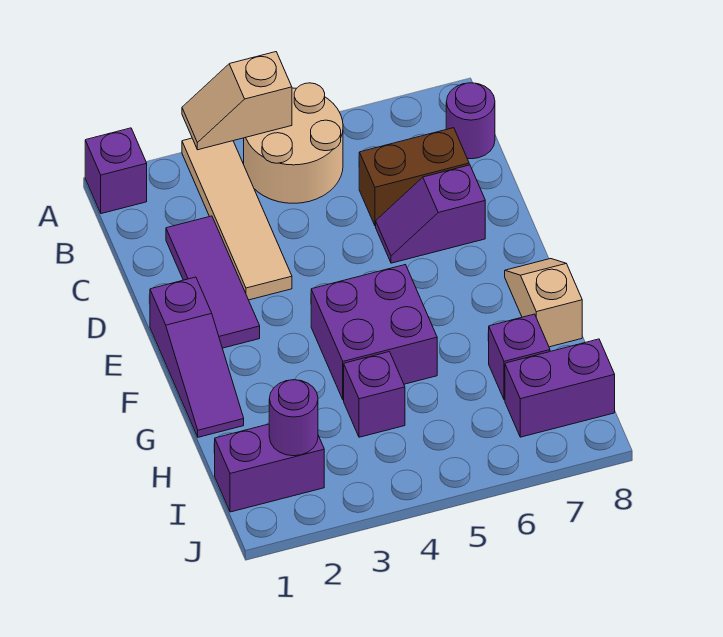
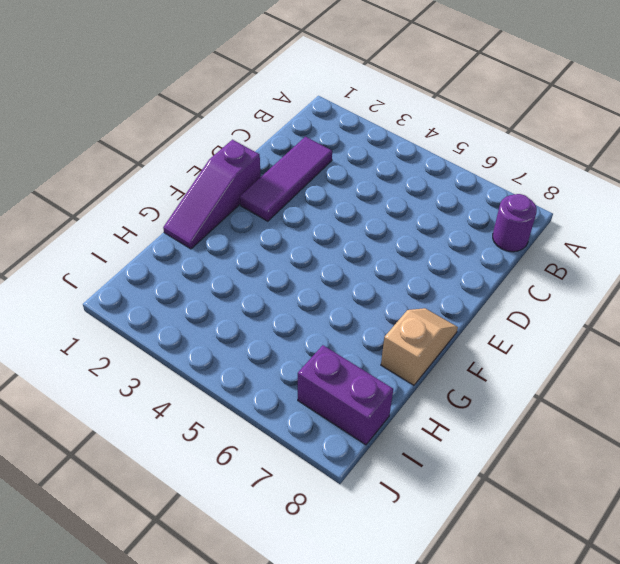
none -> purple 1x1 brick [85,128,147,214]
none -> tan 1x4 tile [182,138,292,300]
none -> tan 2x2 round brick [244,83,343,203]

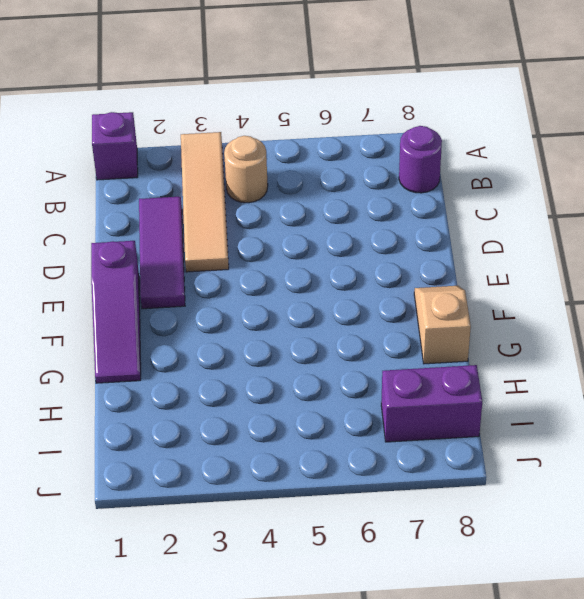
tan 1x1 round brick [224,136,268,203] -> tan 2x2 round brick [244,83,343,203]
none -> brown 1x2 brick [359,128,469,226]
none -> purple 1x2 slope [376,165,485,263]
none -> purple 2x2 brick [311,265,437,400]

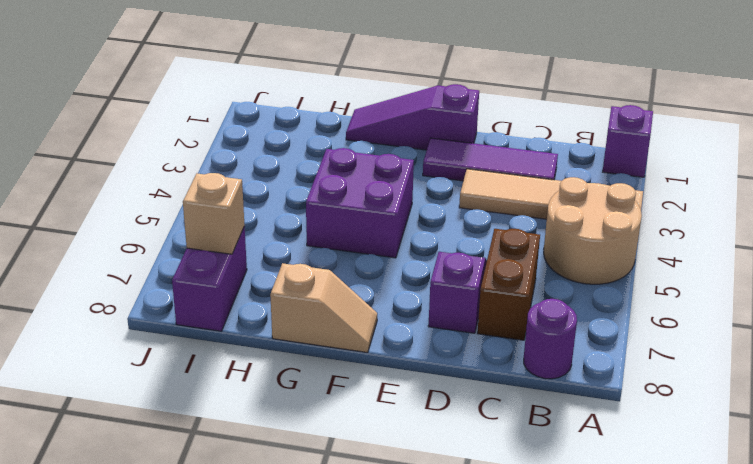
tan 1x1 brick [183,173,245,254] -> none
none -> purple 1x1 brick [344,352,405,437]
none -> purple 1x1 brick [489,314,550,400]
none -> purple 1x2 brick [215,424,324,512]

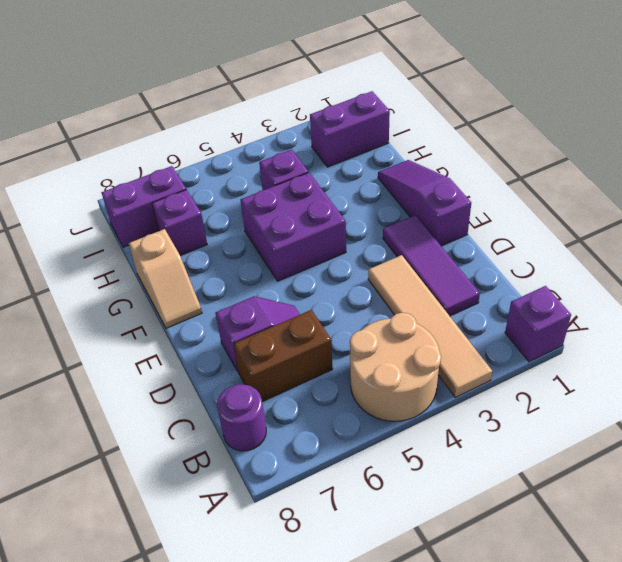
none -> tan 1x2 slope [182,52,292,150]
none -> purple 1x1 round brick [269,380,318,456]

